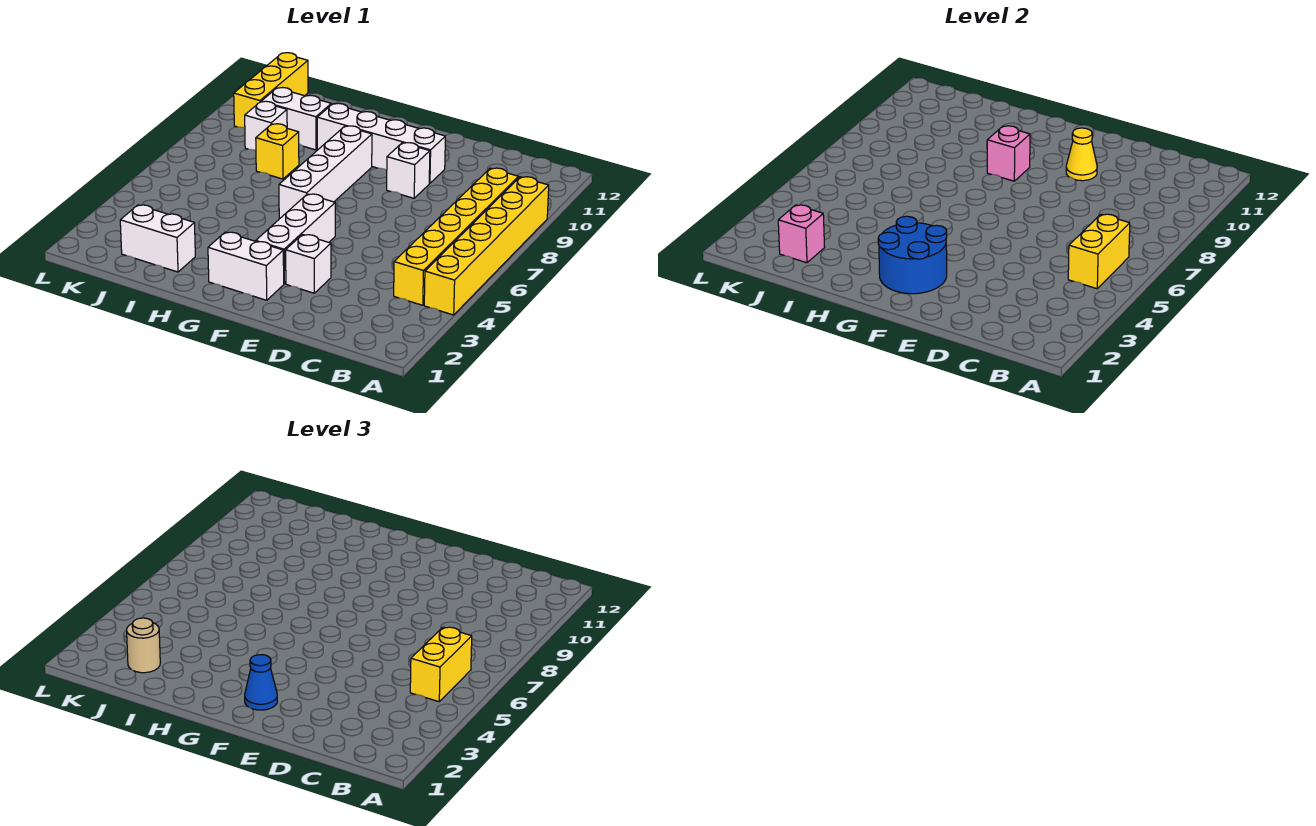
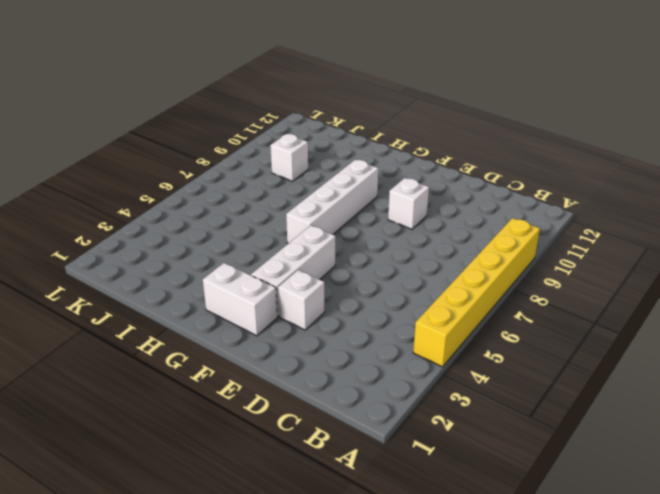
none -> yellow 1x6 brick [394,168,519,305]
none -> white 1x4 brick [317,103,445,183]
none -> white 1x2 brick [120,205,195,272]

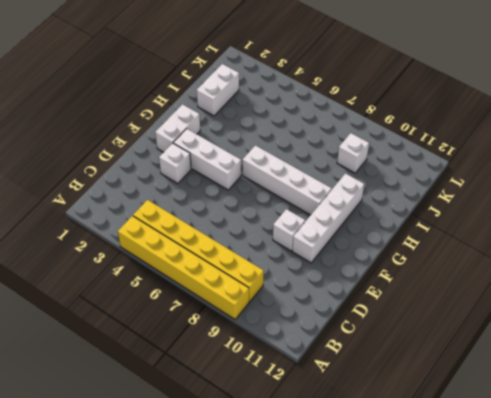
none -> yellow 1x1 brick [256,124,299,179]
none -> white 1x2 brick [261,88,331,150]
none -> yellow 1x3 brick [234,53,308,128]

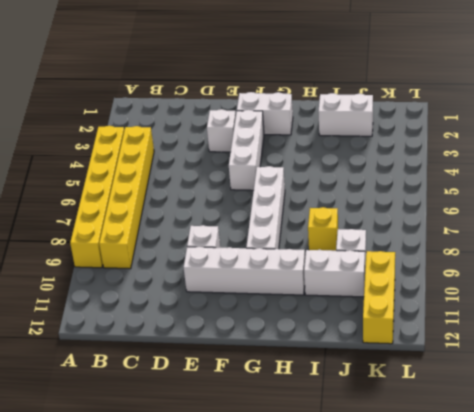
none -> yellow 1x2 brick [1068,214,1130,289]
none -> yellow 1x1 cone [1066,128,1097,181]
none -> blue 2x2 round brick [878,216,947,294]

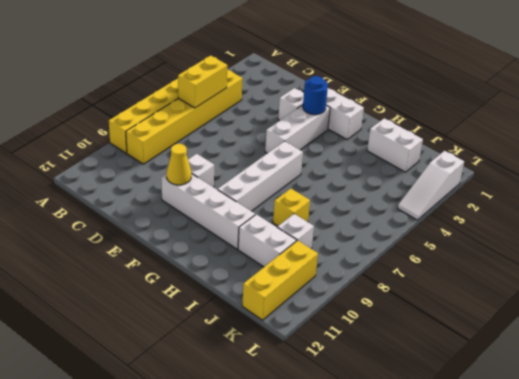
blue 1x1 round brick [303,76,328,115] -> blue 2x2 round brick [878,216,947,294]
white 1x3 slope [398,151,464,220] -> none
none -> pink 1x1 brick [987,126,1030,181]
none -> pink 1x1 brick [778,205,825,263]
none -> yellow 1x2 brick [410,627,472,702]

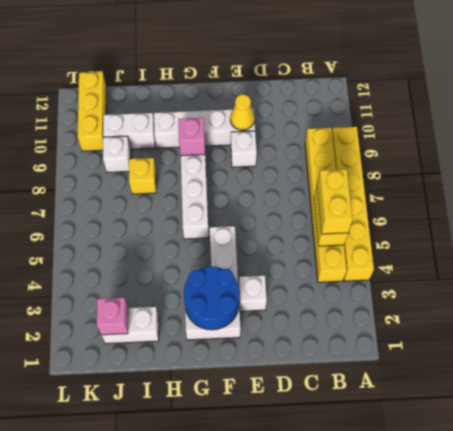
none -> blue 1x1 cone [245,655,277,710]
none -> tan 1x1 round brick [127,618,160,673]

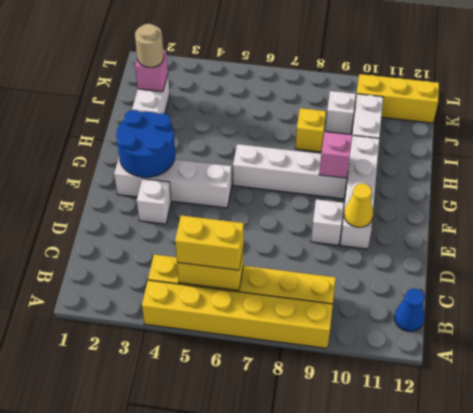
blue 1x1 cone [394,288,425,331] -> blue 1x1 cone moved to [245,655,277,710]

